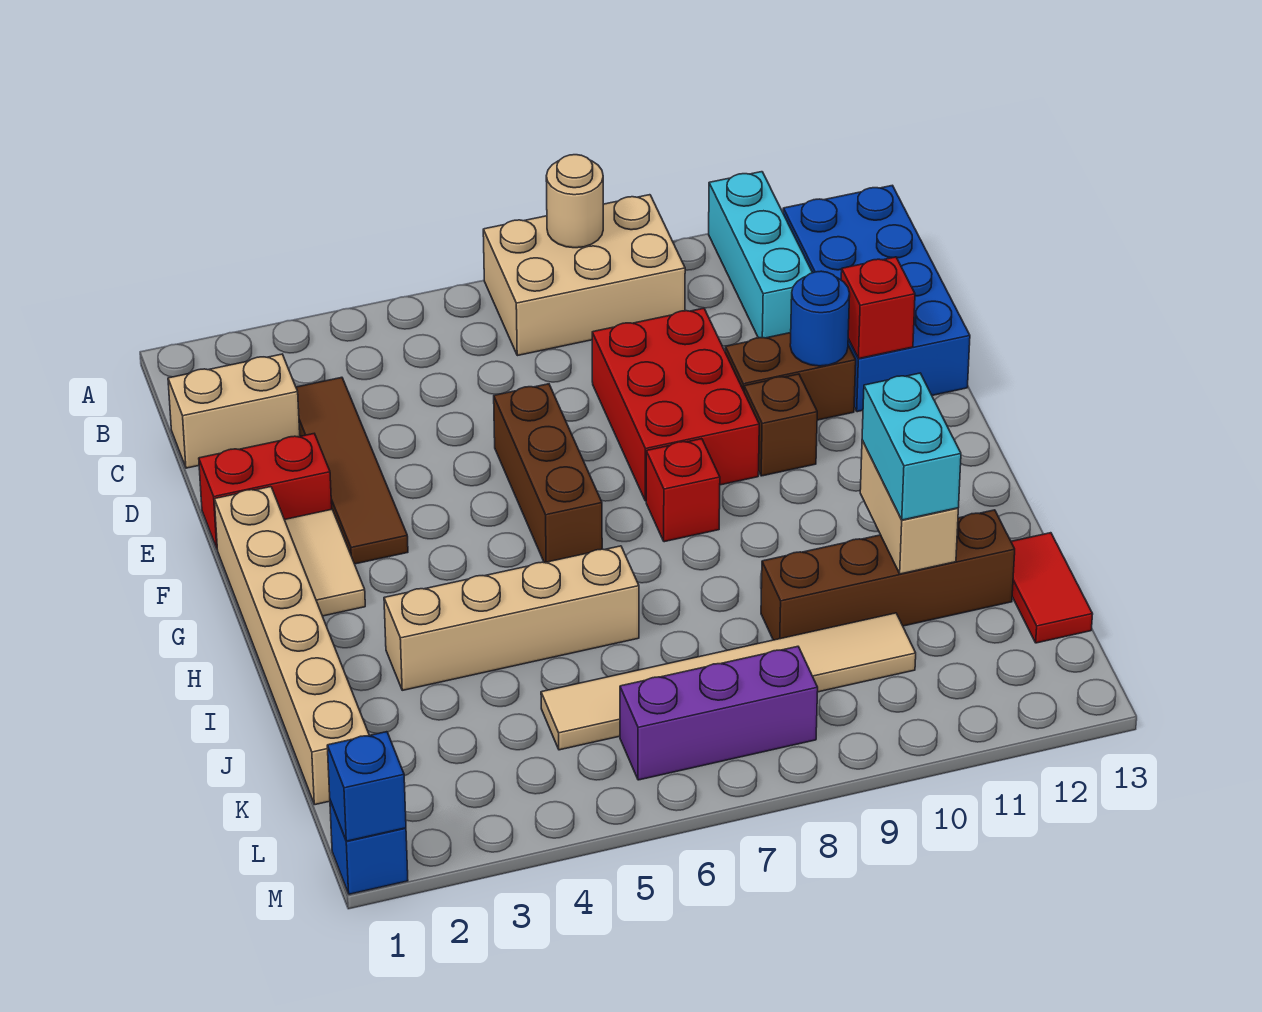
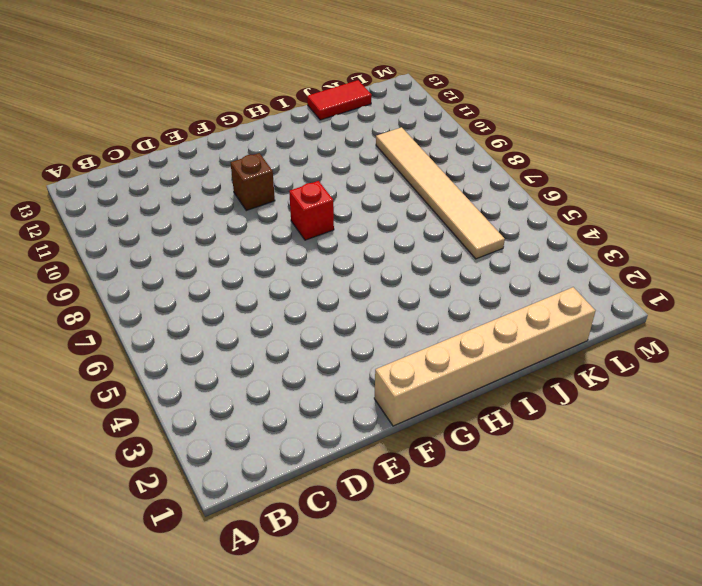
none -> tan 2x3 brick [483,195,685,356]
none -> cyan 1x3 brick [709,172,812,338]
none -> blue 2x4 brick [783,185,970,412]

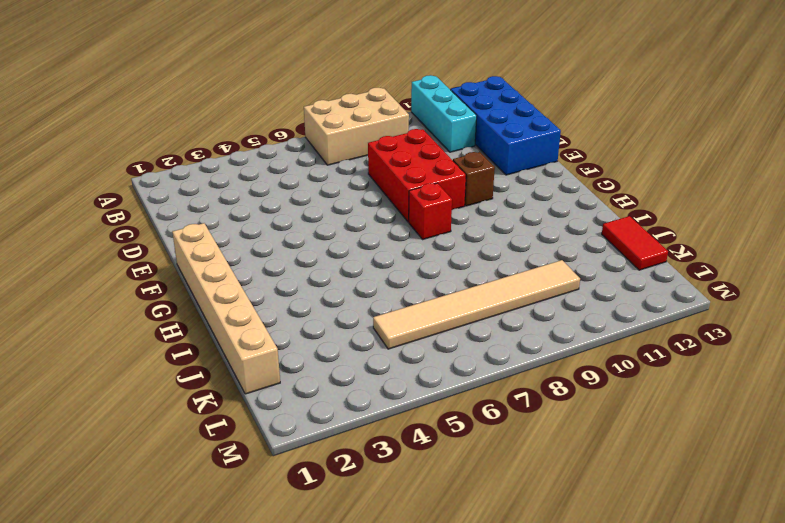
none -> tan 1x2 brick [168,354,300,468]
none -> brown 1x4 tile [296,377,408,564]
none -> red 1x2 brick [199,434,332,548]

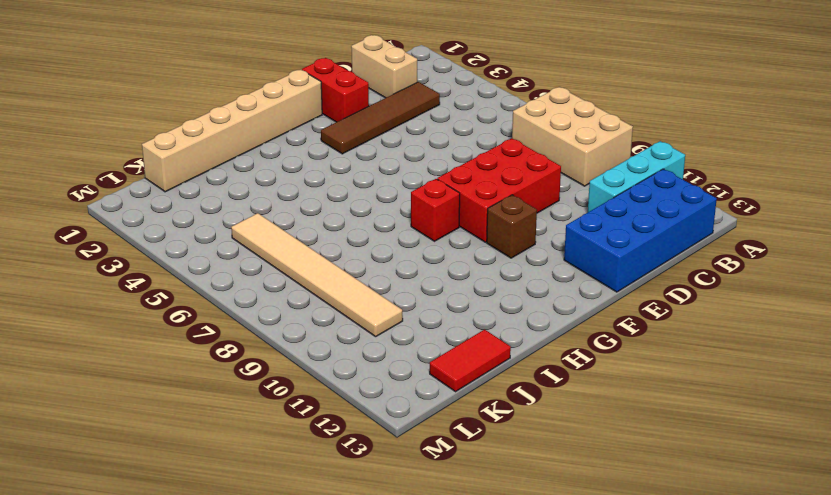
none -> brown 1x3 brick [494,384,602,563]
none -> brown 1x2 brick [725,333,856,420]
none -> tan 1x2 tile [285,509,365,616]

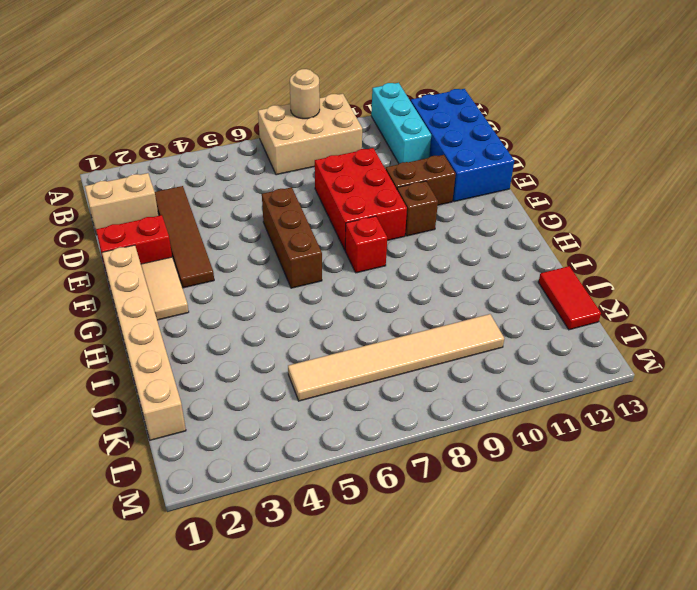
none -> tan 1x4 brick [384,546,639,690]
none -> brown 1x4 brick [761,510,1015,640]
none -> purple 1x3 brick [620,646,818,780]

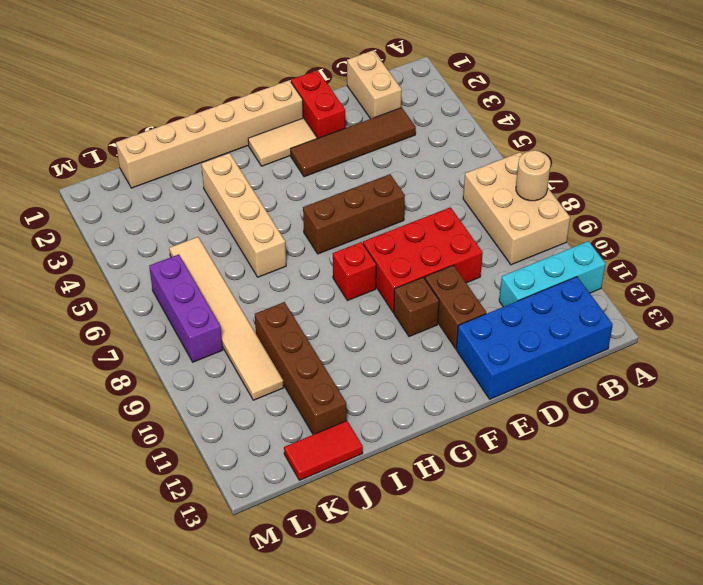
none -> blue 1x1 brick [330,801,408,894]
none -> blue 1x1 round brick [790,271,850,366]
none -> red 1x1 brick [841,257,915,359]

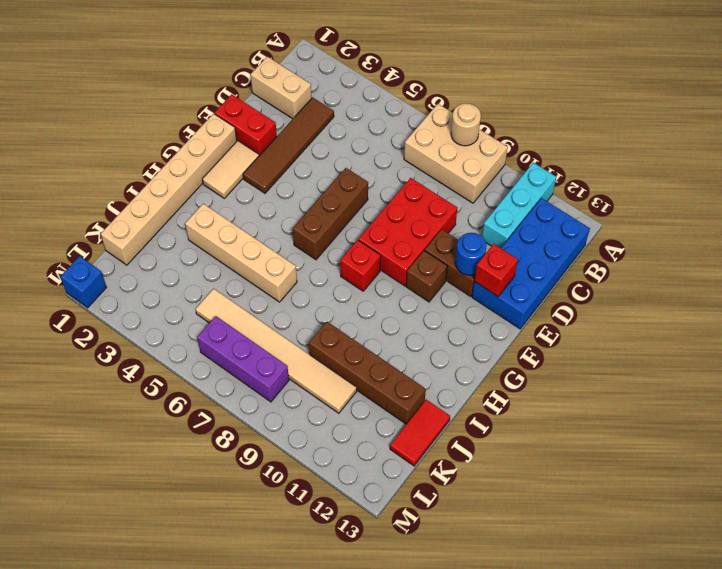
none -> tan 1x2 brick [860,440,958,574]
none -> blue 1x1 brick [327,732,406,841]
none -> cyan 1x2 brick [862,373,961,520]

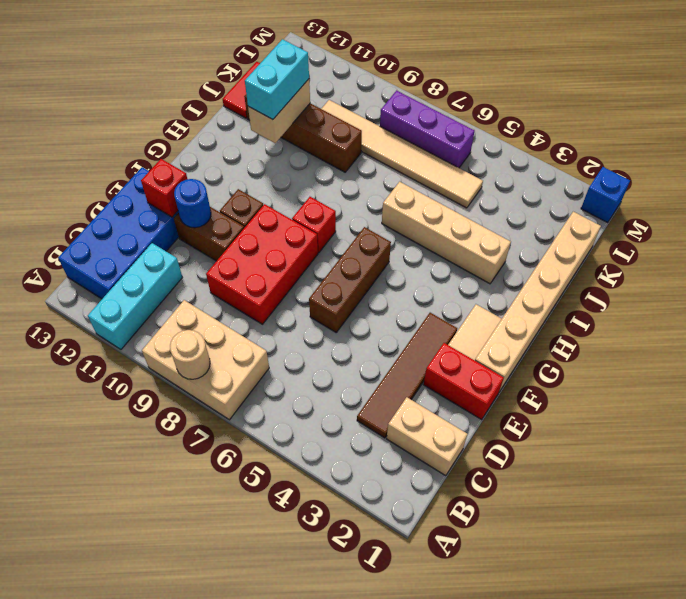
none -> blue 1x1 brick [327,732,406,841]

